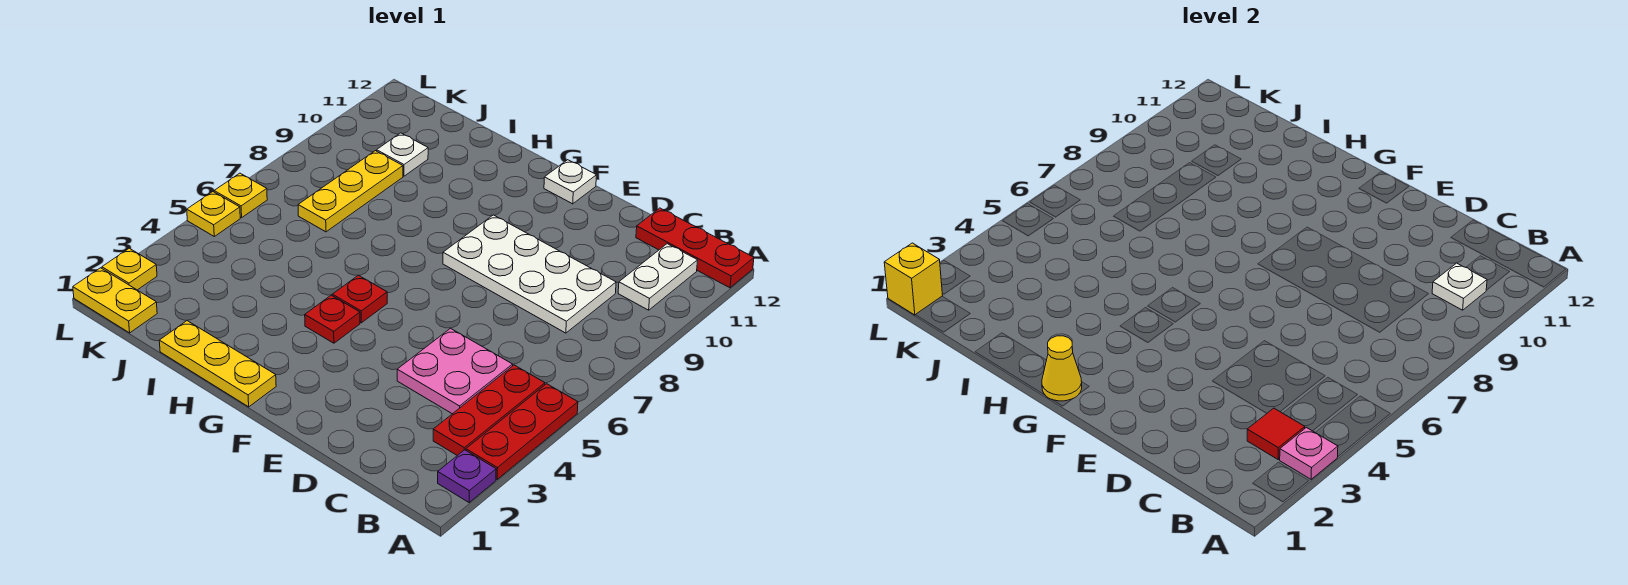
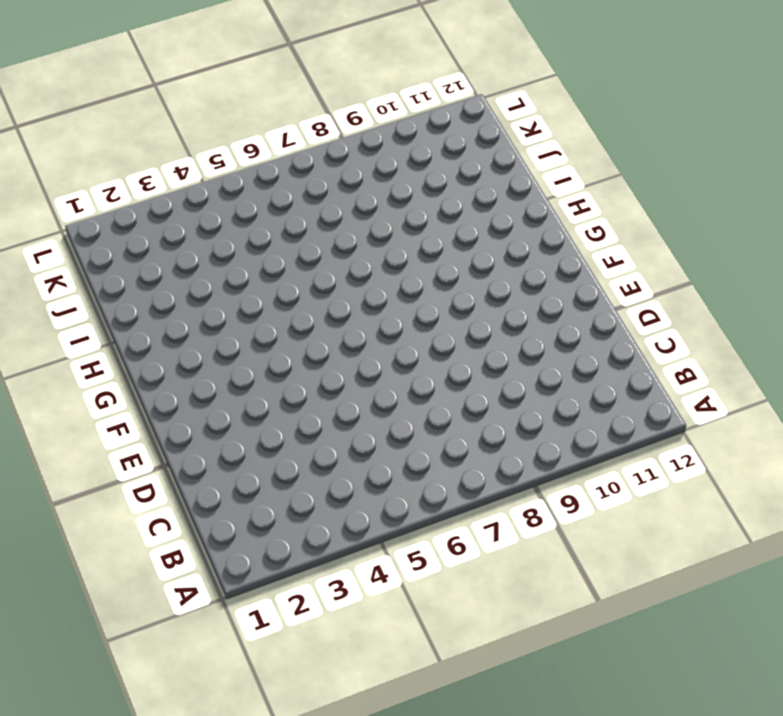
none -> purple 1x1 plate [438,450,496,502]
none -> red 1x3 plate [466,384,578,479]
none -> red 1x3 plate [636,208,754,288]

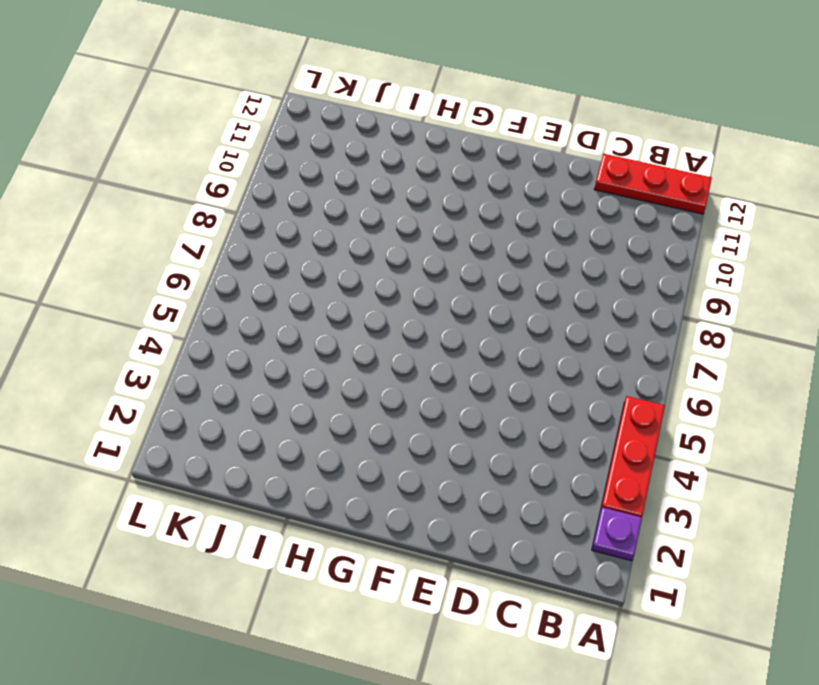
none -> red 1x3 plate [433,365,545,456]
none -> white 1x2 plate [618,244,698,310]
none -> pink 2x2 plate [397,328,513,414]

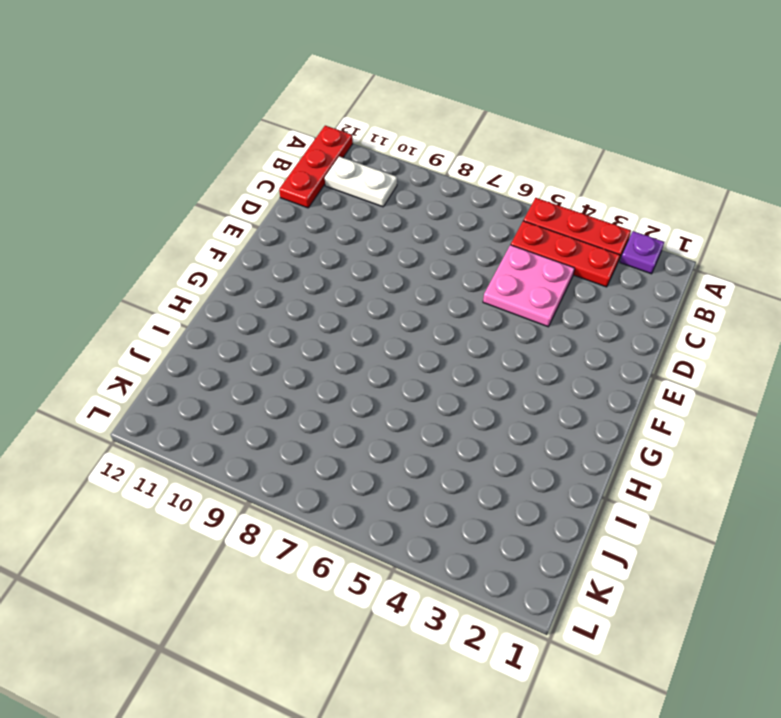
none -> white 2x4 plate [443,215,616,333]
none -> white 1x1 plate [544,160,596,204]
none -> yellow 1x3 plate [159,321,276,407]

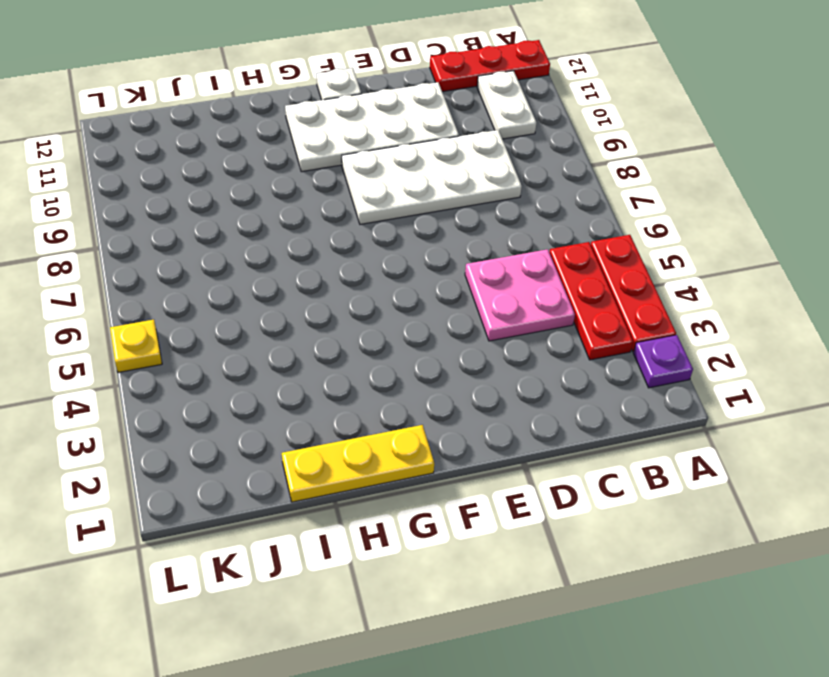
white 2x4 plate [285,82,459,172] -> none
none -> red 1x1 plate [305,295,360,343]
none -> red 1x1 plate [332,275,387,323]
none -> yellow 1x3 plate [298,151,403,232]

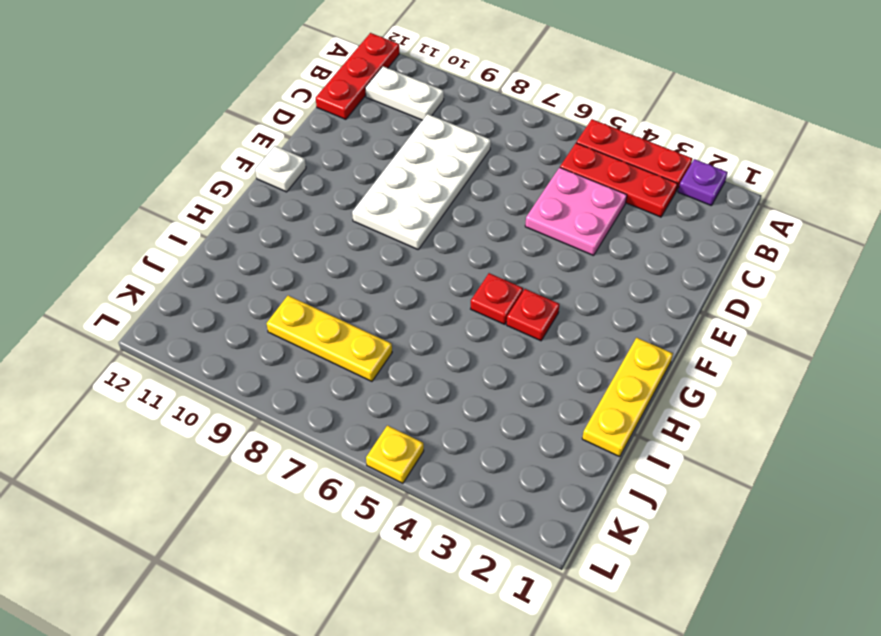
none -> white 1x1 plate [377,133,428,176]
none -> yellow 1x2 plate [73,268,157,333]
none -> yellow 1x1 plate [102,248,157,290]

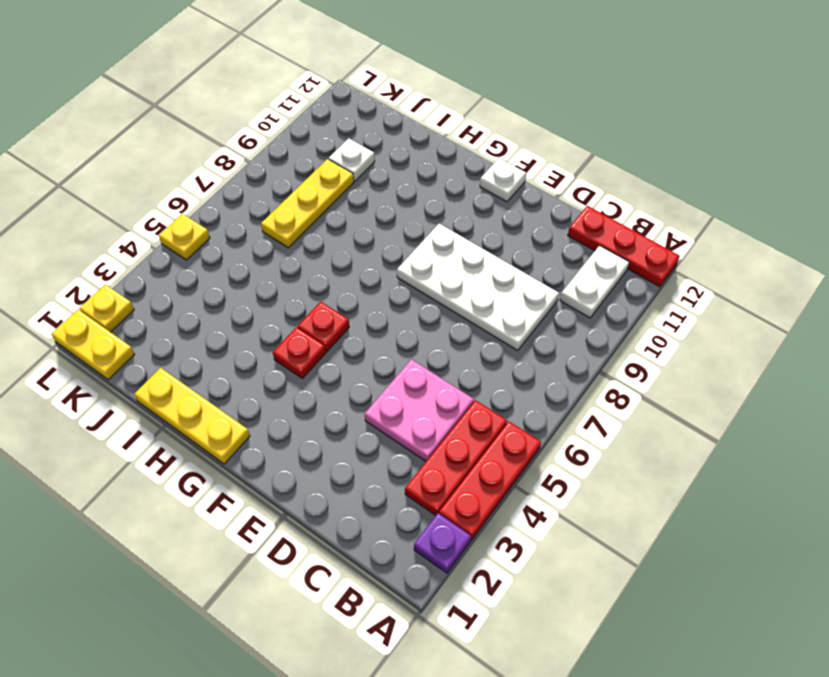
none -> yellow 1x1 plate [214,173,267,218]
none -> pink 1x1 plate [1280,428,1338,479]
none -> red 1x1 tile [1247,408,1305,459]

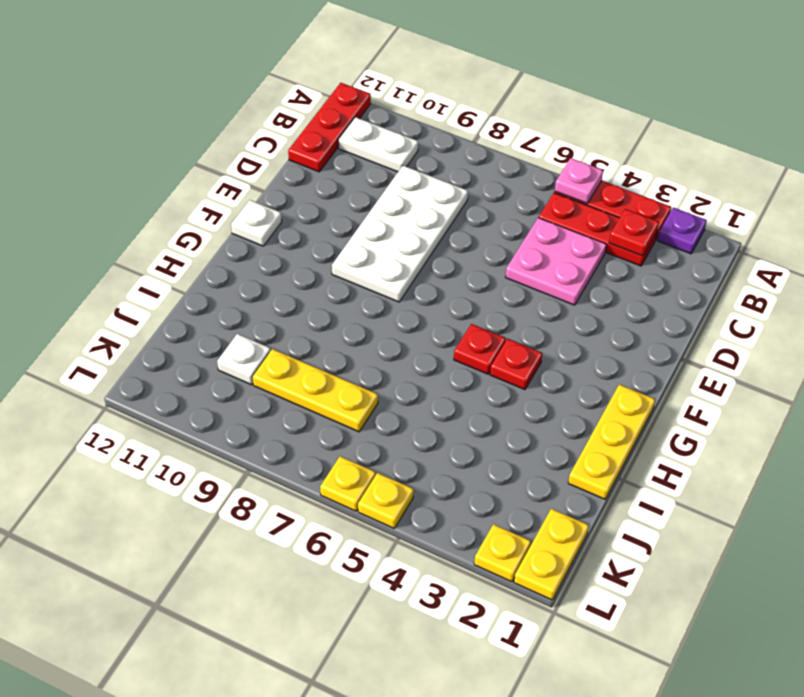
pink 1x1 plate [555,158,603,203] -> pink 1x1 plate moved to [1280,428,1338,479]
red 1x1 plate [609,209,659,256] -> red 1x1 tile [1247,408,1305,459]
none -> white 1x1 plate [1432,263,1487,310]
none -> yellow 1x1 cone [1042,336,1082,401]
none -> yellow 1x1 brick [884,243,943,315]

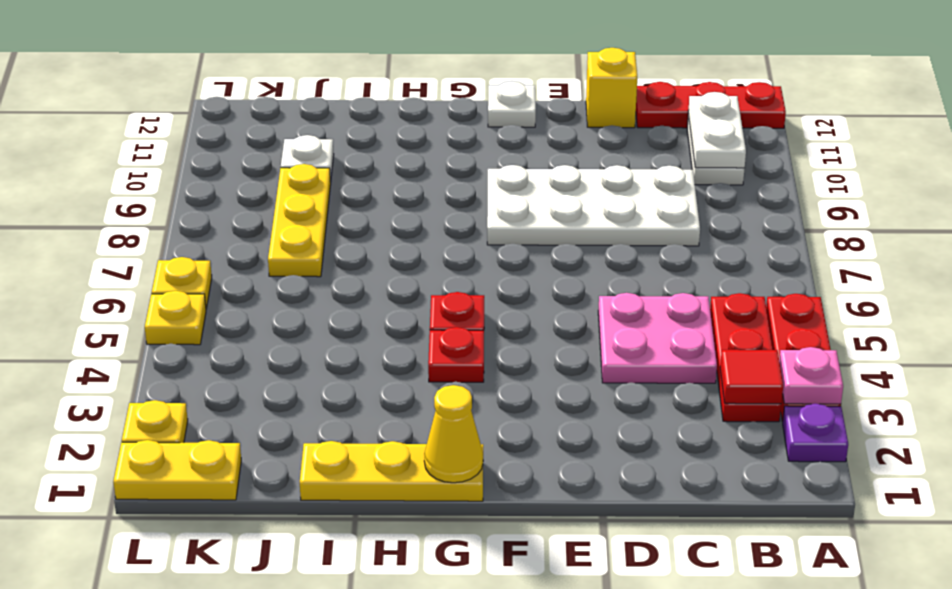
white 1x2 plate [688,92,746,168] -> white 1x1 plate [1432,263,1487,310]
yellow 1x1 brick [586,48,637,128] -> yellow 1x1 brick moved to [884,243,943,315]

